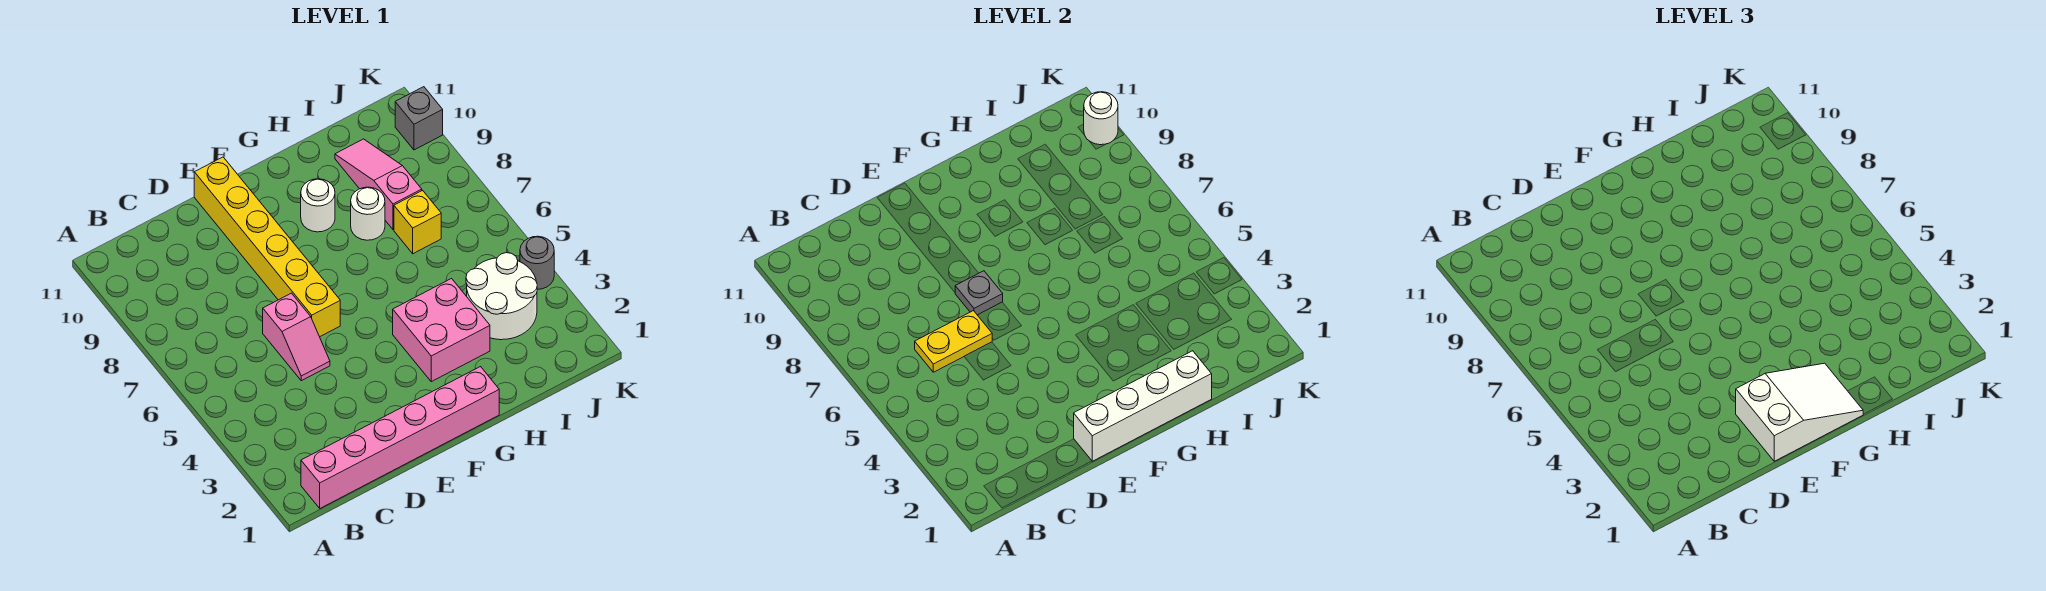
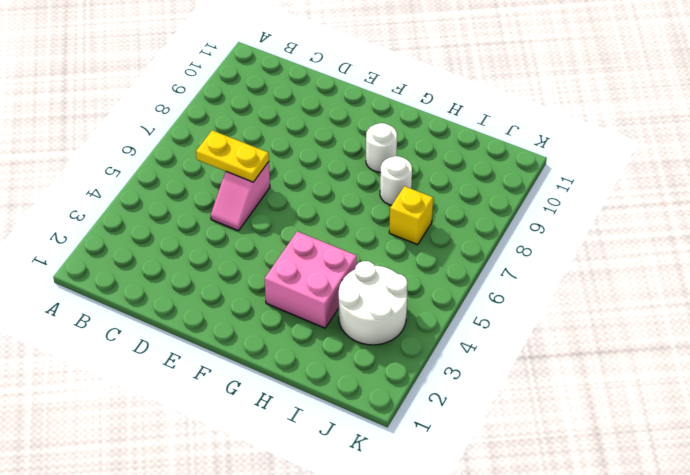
none -> pink 1x6 brick [301,367,499,508]
none -> yellow 1x6 brick [194,157,340,337]
none -> pink 1x3 slope [335,139,422,230]

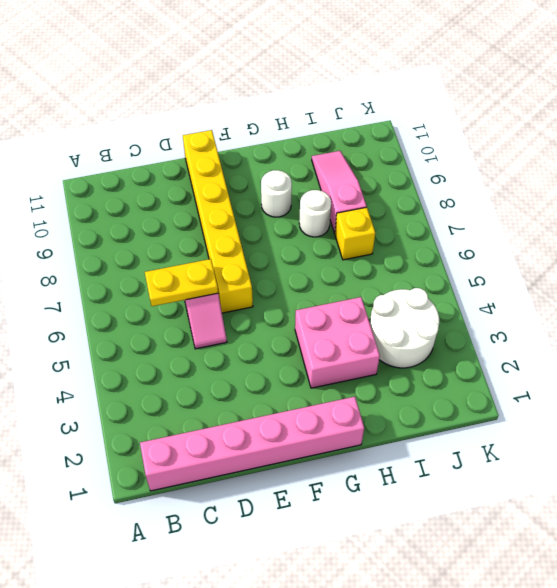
none -> grey 1x1 round brick [520,236,554,289]
none -> grey 1x1 brick [395,87,443,150]
none -> white 1x4 brick [1074,351,1212,461]

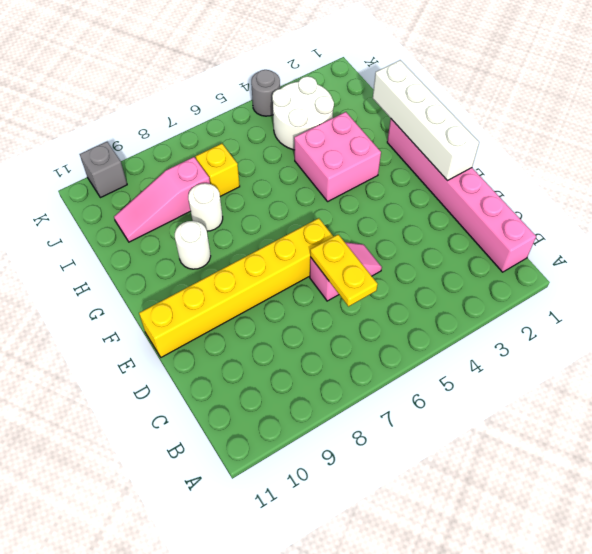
none -> grey 1x1 plate [955,271,1003,315]
none -> white 1x1 round brick [1084,92,1118,145]
none -> white 2x3 slope [1736,363,1863,461]

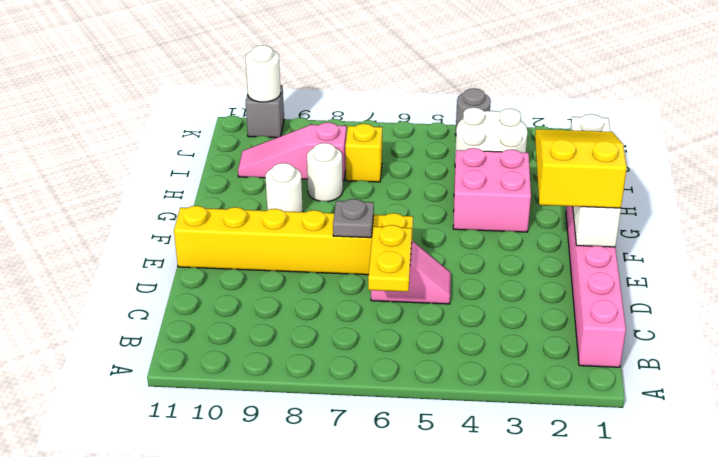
yellow 2x3 slope [535,129,627,208] -> white 2x3 slope [1736,363,1863,461]

